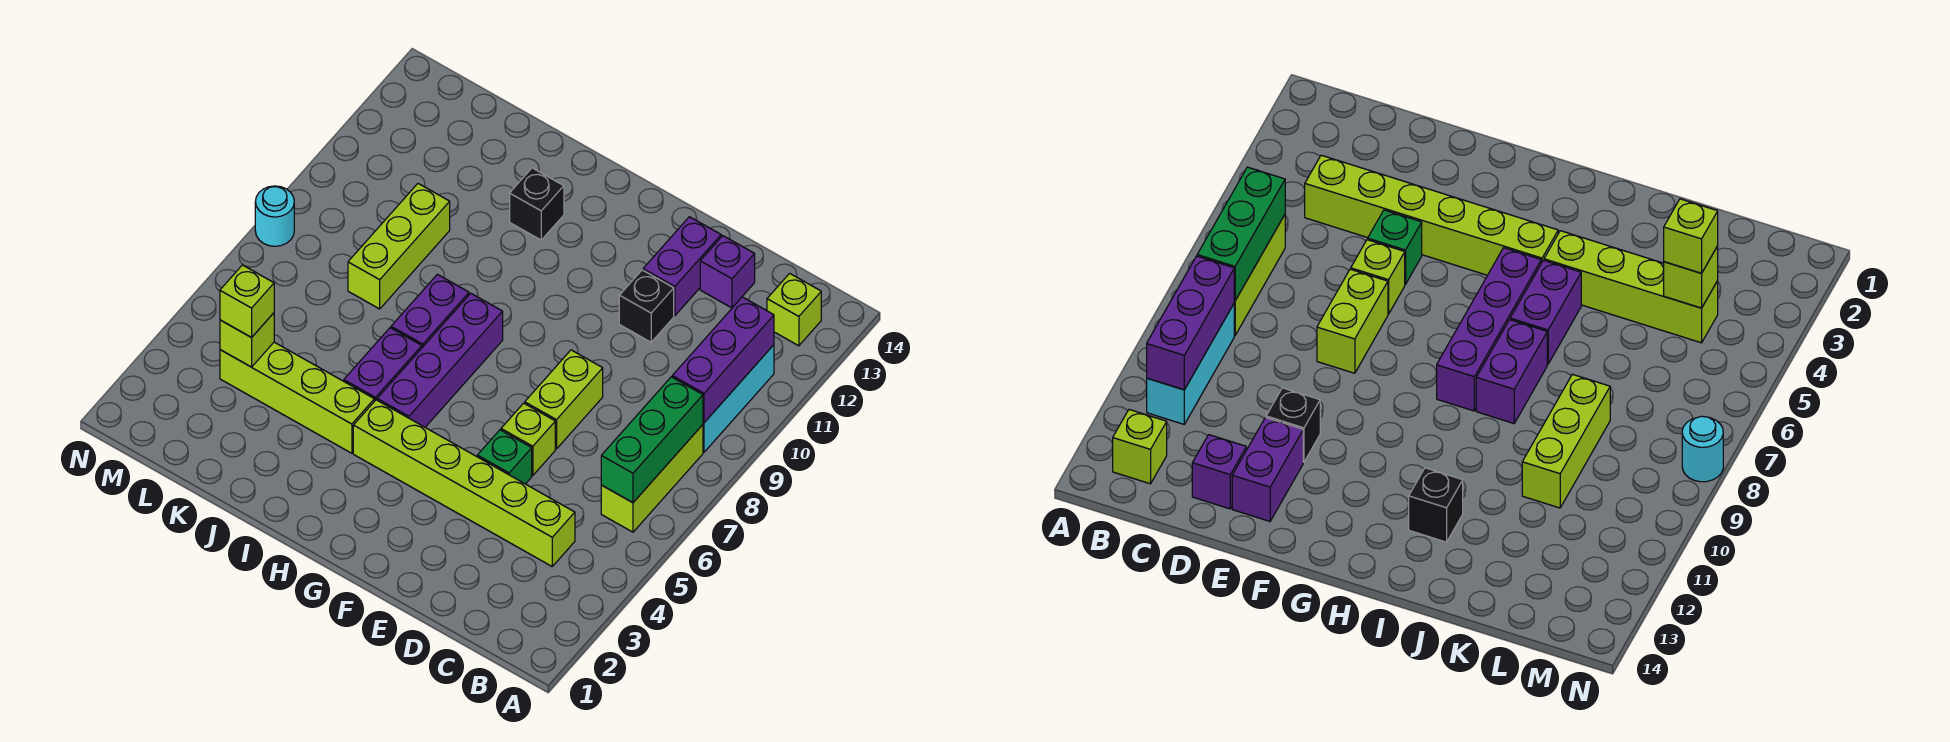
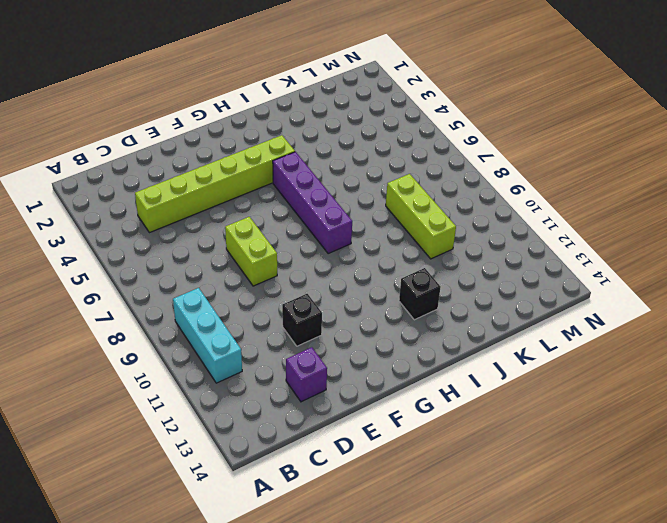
none -> lime 1x3 brick [601,425,703,532]
none -> lime 1x1 brick [767,273,821,346]
none -> green 1x1 brick [477,430,532,484]

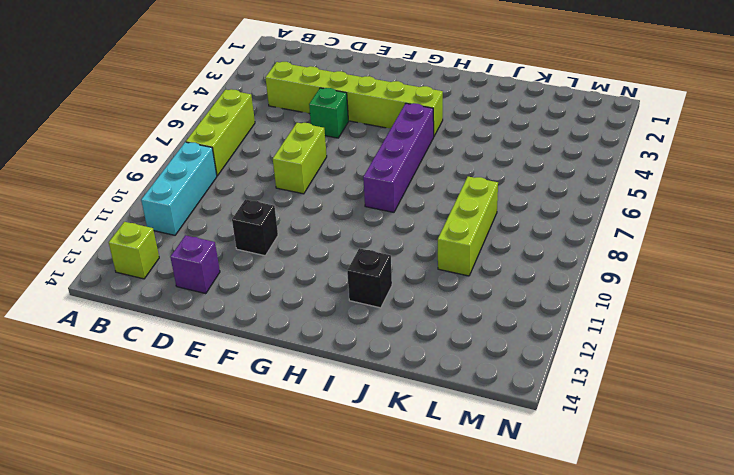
none -> lime 1x1 brick [501,403,555,476]
none -> purple 1x2 brick [643,217,721,316]
none -> lime 1x4 brick [220,342,374,453]

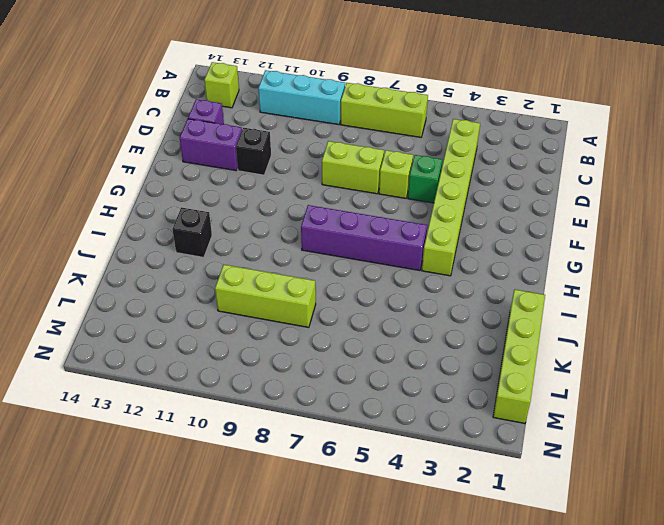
lime 1x4 brick [493,290,545,423] -> lime 1x4 brick moved to [220,342,374,453]
none -> purple 1x2 brick [344,328,422,401]
none -> purple 1x2 brick [391,274,469,347]
none -> cyan 1x1 round brick [255,186,294,246]

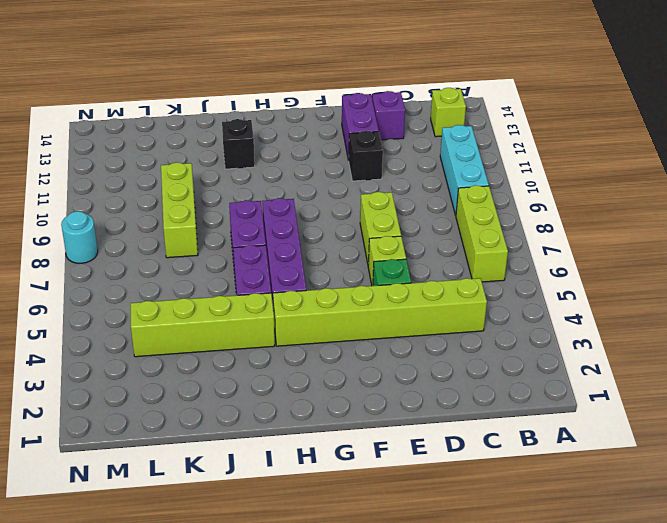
none -> green 1x3 brick [601,377,703,503]
none -> purple 1x3 brick [672,297,774,423]
none -> lime 1x1 brick [220,313,274,367]

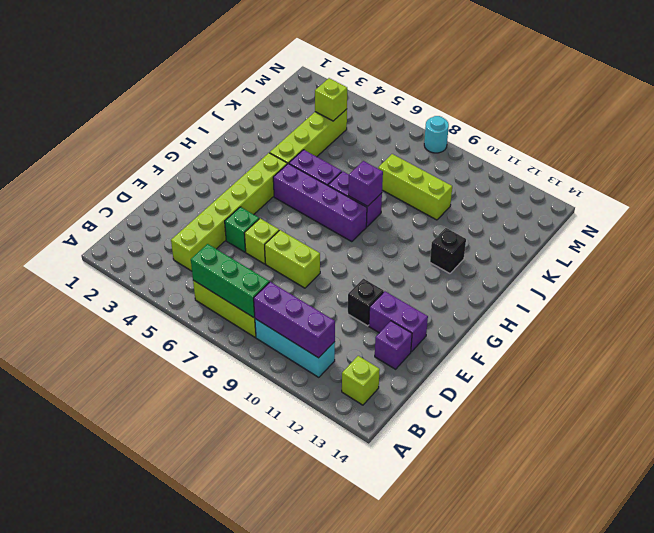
purple 1x1 brick [348,161,383,206] -> none
none -> lime 1x1 brick [220,265,274,337]

